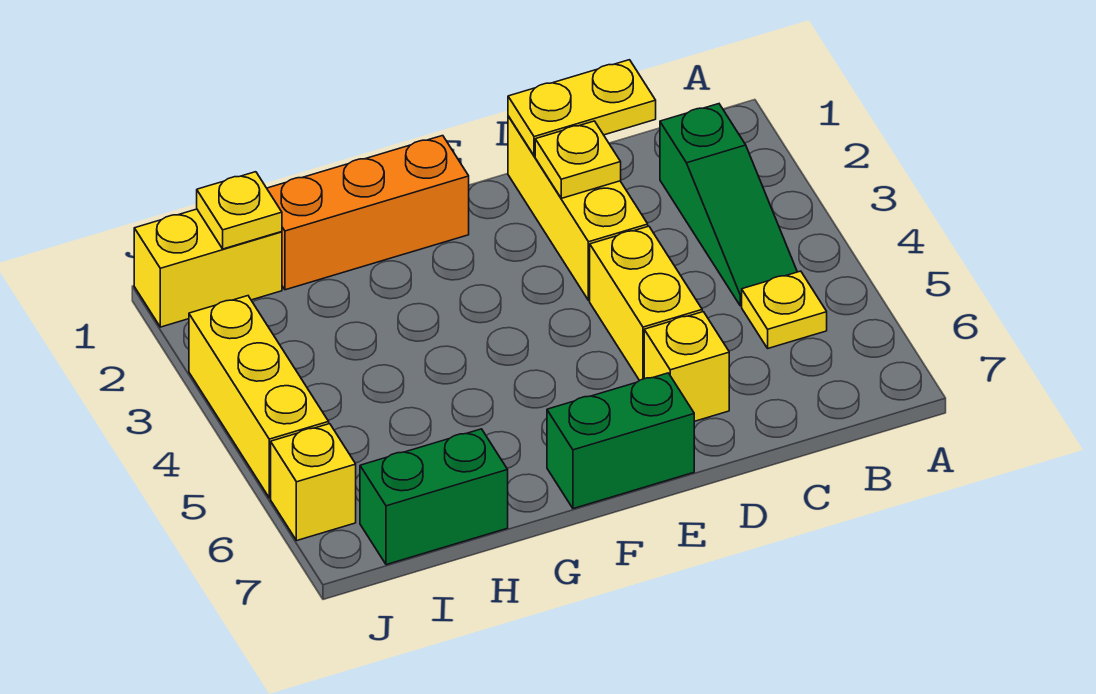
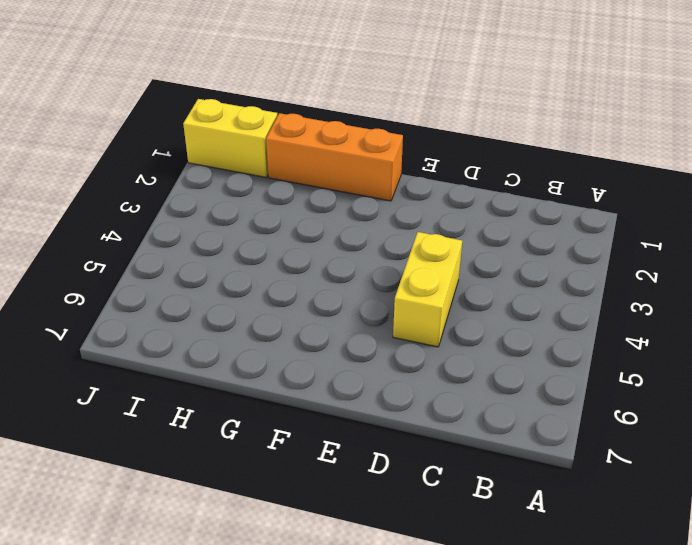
none -> green 1x3 slope [660,104,797,306]
none -> yellow 1x1 plate [742,271,827,348]
none -> yellow 1x3 brick [508,116,648,300]

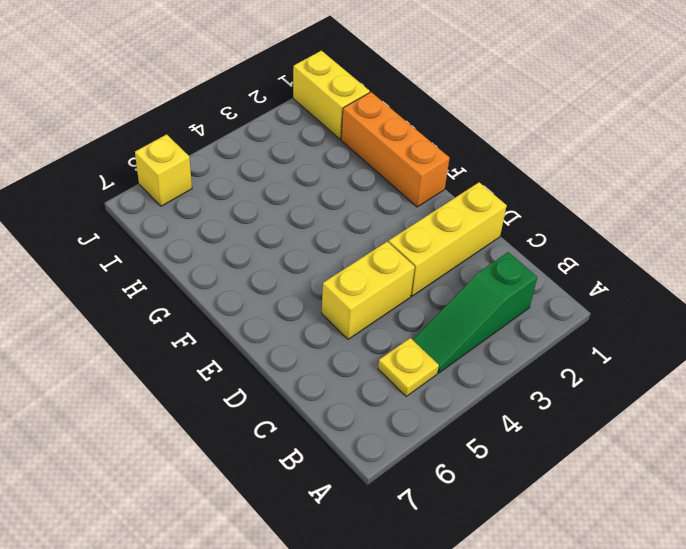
none -> yellow 1x1 brick [644,312,729,421]
none -> green 1x2 brick [547,373,694,509]
none -> green 1x2 brick [360,429,508,565]

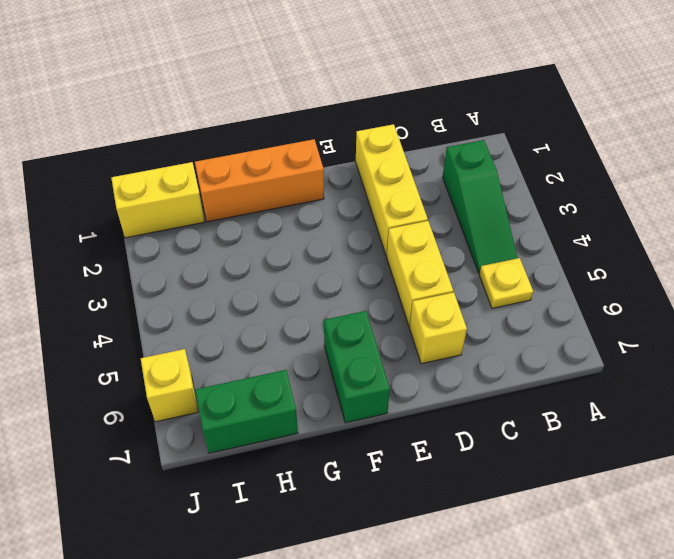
green 1x2 brick [324,311,390,423] -> green 1x2 brick turned to [547,373,694,509]
none -> yellow 1x3 brick [189,296,329,498]
none -> yellow 1x2 plate [508,60,656,156]
none -> yellow 1x1 plate [535,121,621,198]

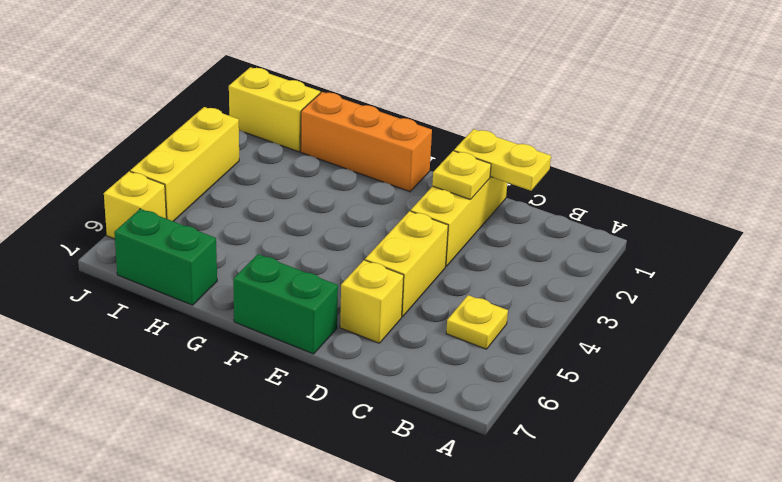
none -> green 1x3 slope [660,104,797,306]
none -> yellow 1x1 plate [197,172,282,249]

